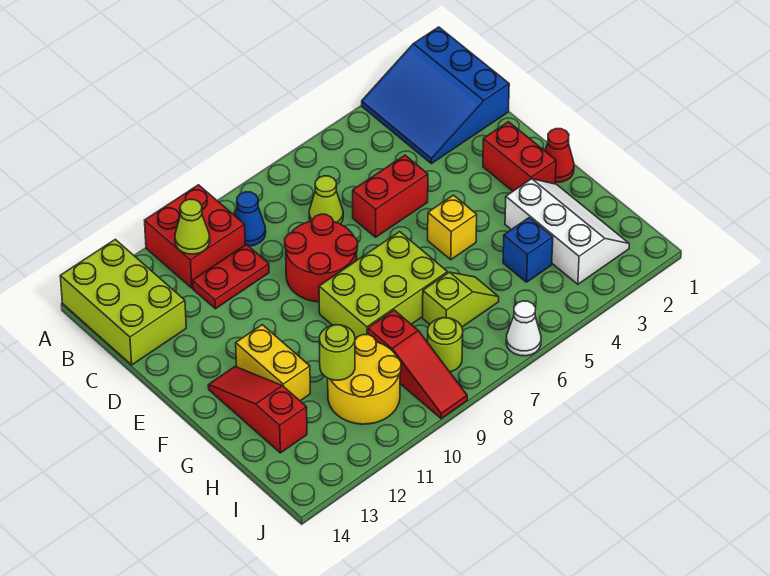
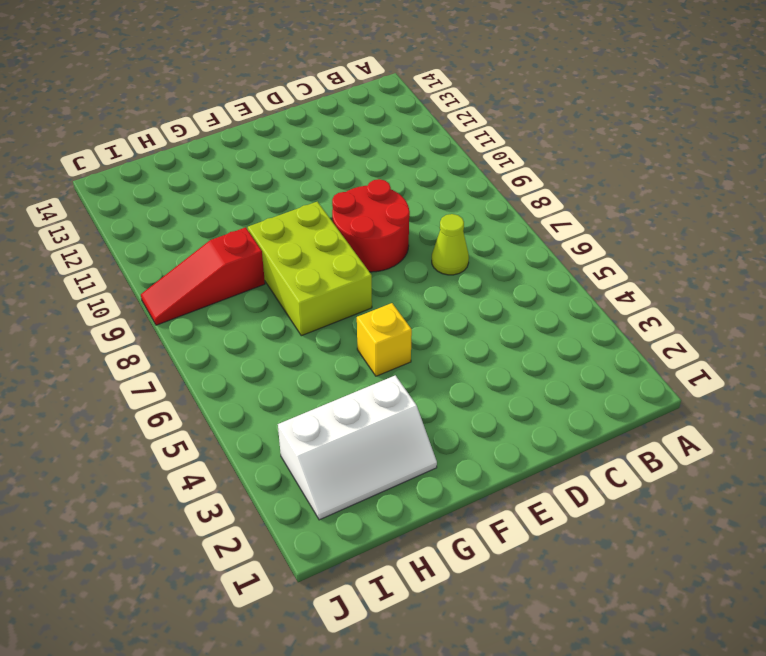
none -> blue 3x3 slope [362,27,509,164]
none -> red 2x2 brick [145,185,245,288]
none -> lime 2x3 brick [60,239,186,365]

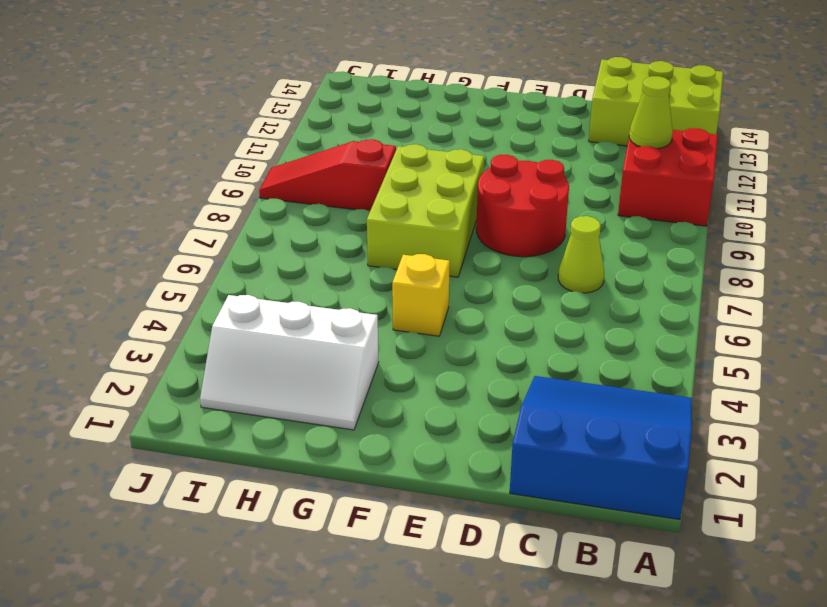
none -> blue 1x1 cone [235,192,266,246]
none -> red 1x2 plate [193,244,269,309]
none -> red 1x2 brick [353,155,428,237]

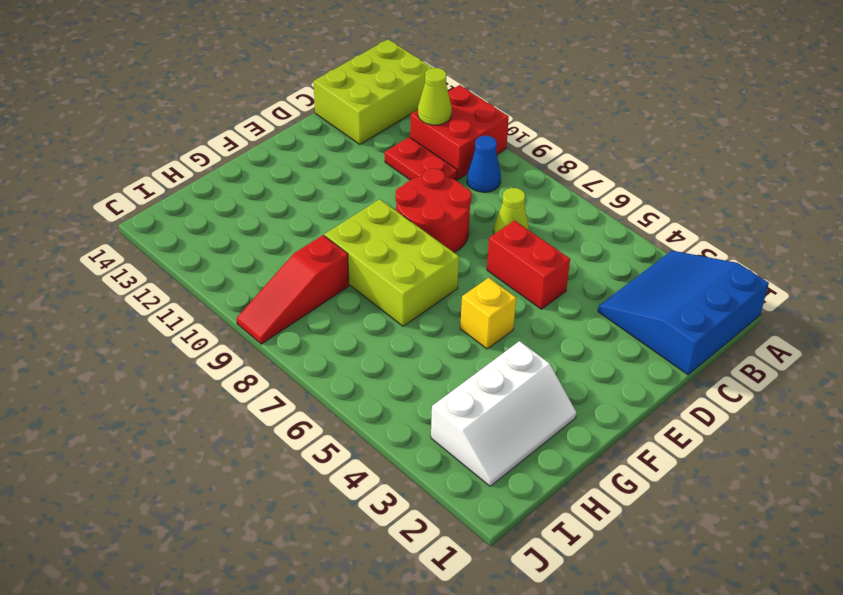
none -> red 1x2 brick [483,122,556,191]
none -> red 1x1 cone [545,129,574,182]
none -> yellow 1x2 brick [236,325,310,401]

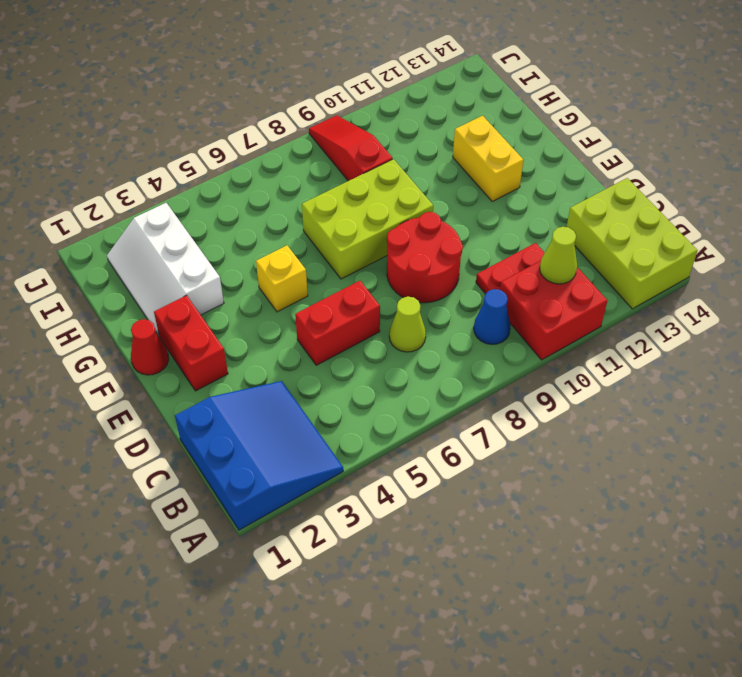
none -> red 1x3 slope [208,366,307,453]
none -> blue 1x1 brick [503,218,553,282]
none -> lime 1x2 slope [423,272,499,327]

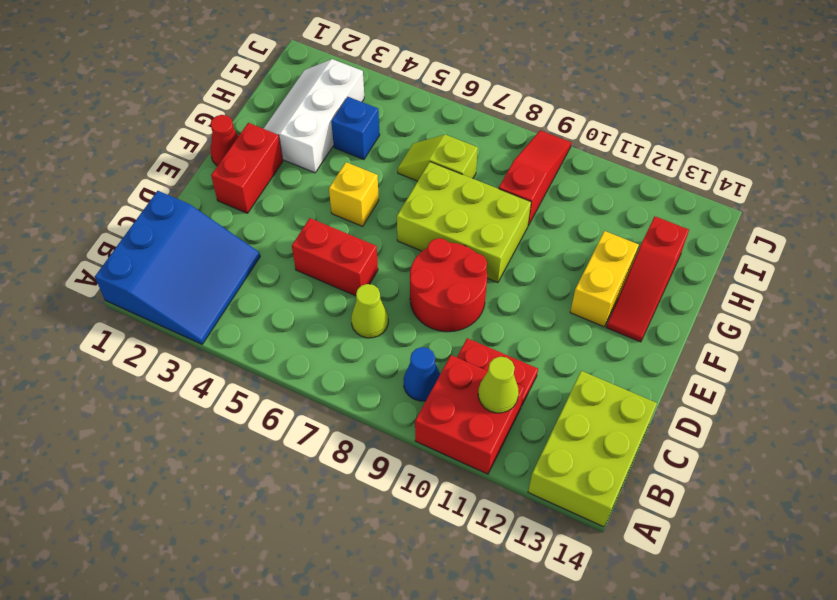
none -> yellow 2x2 round brick [328,335,401,424]
none -> lime 1x1 round brick [428,318,463,372]
none -> white 1x1 cone [506,301,541,356]

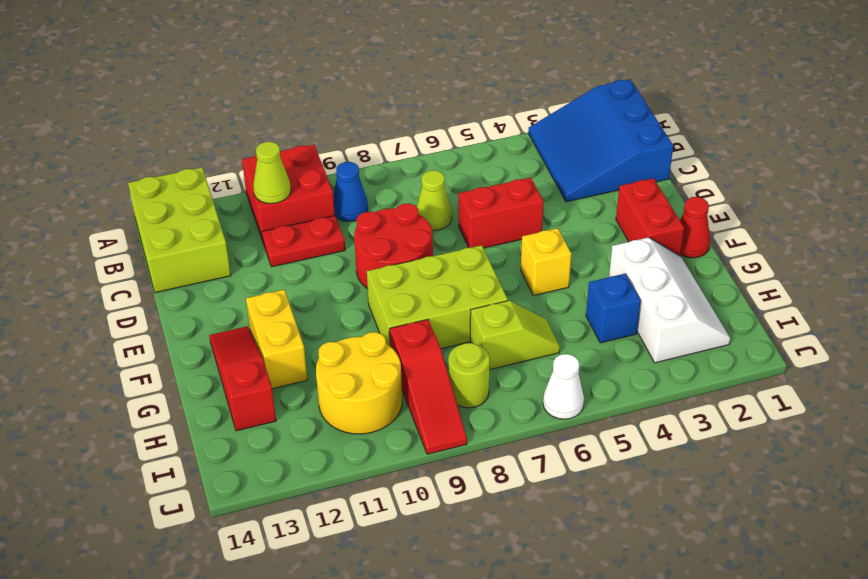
none -> lime 1x1 round brick [319,325,355,380]

